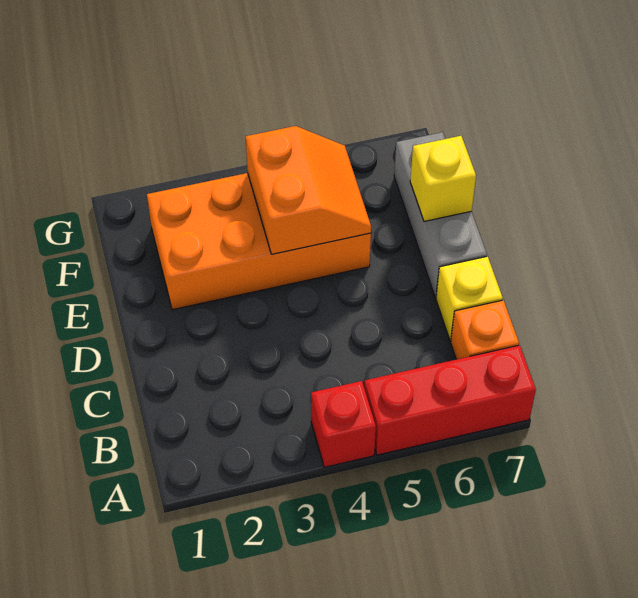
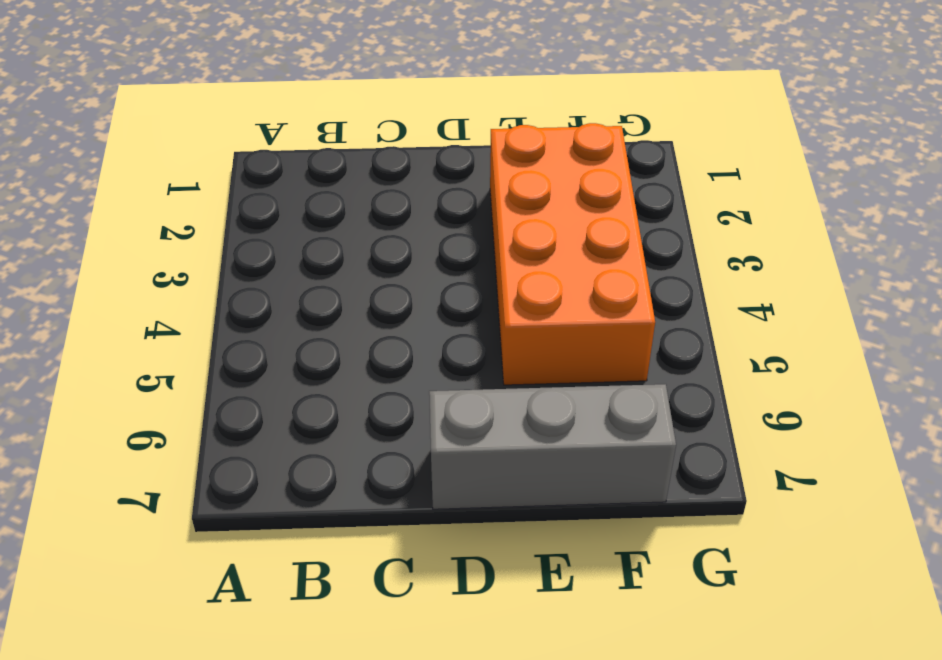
none -> red 1x1 brick [311,381,376,467]
none -> red 1x3 brick [364,345,536,455]

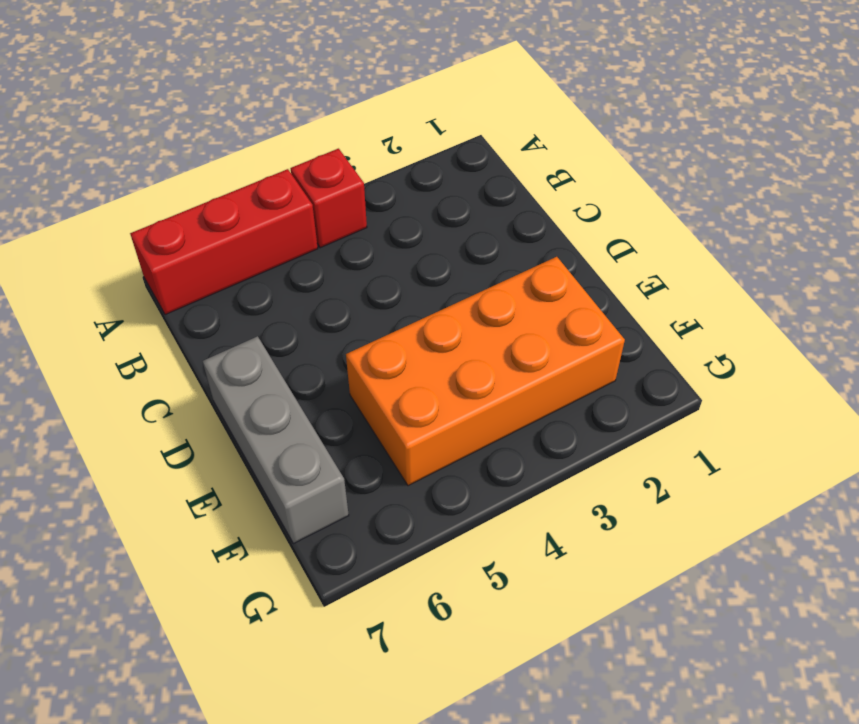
none -> orange 1x1 brick [451,300,519,359]
none -> yellow 1x1 brick [436,256,503,341]

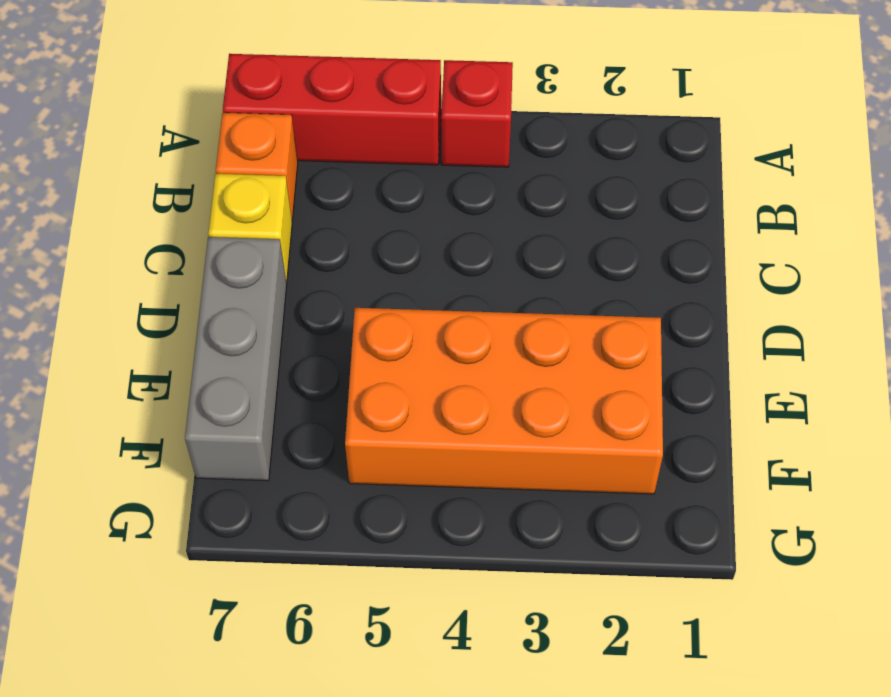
none -> orange 2x2 slope [246,126,371,254]
none -> yellow 1x1 brick [410,136,476,221]

